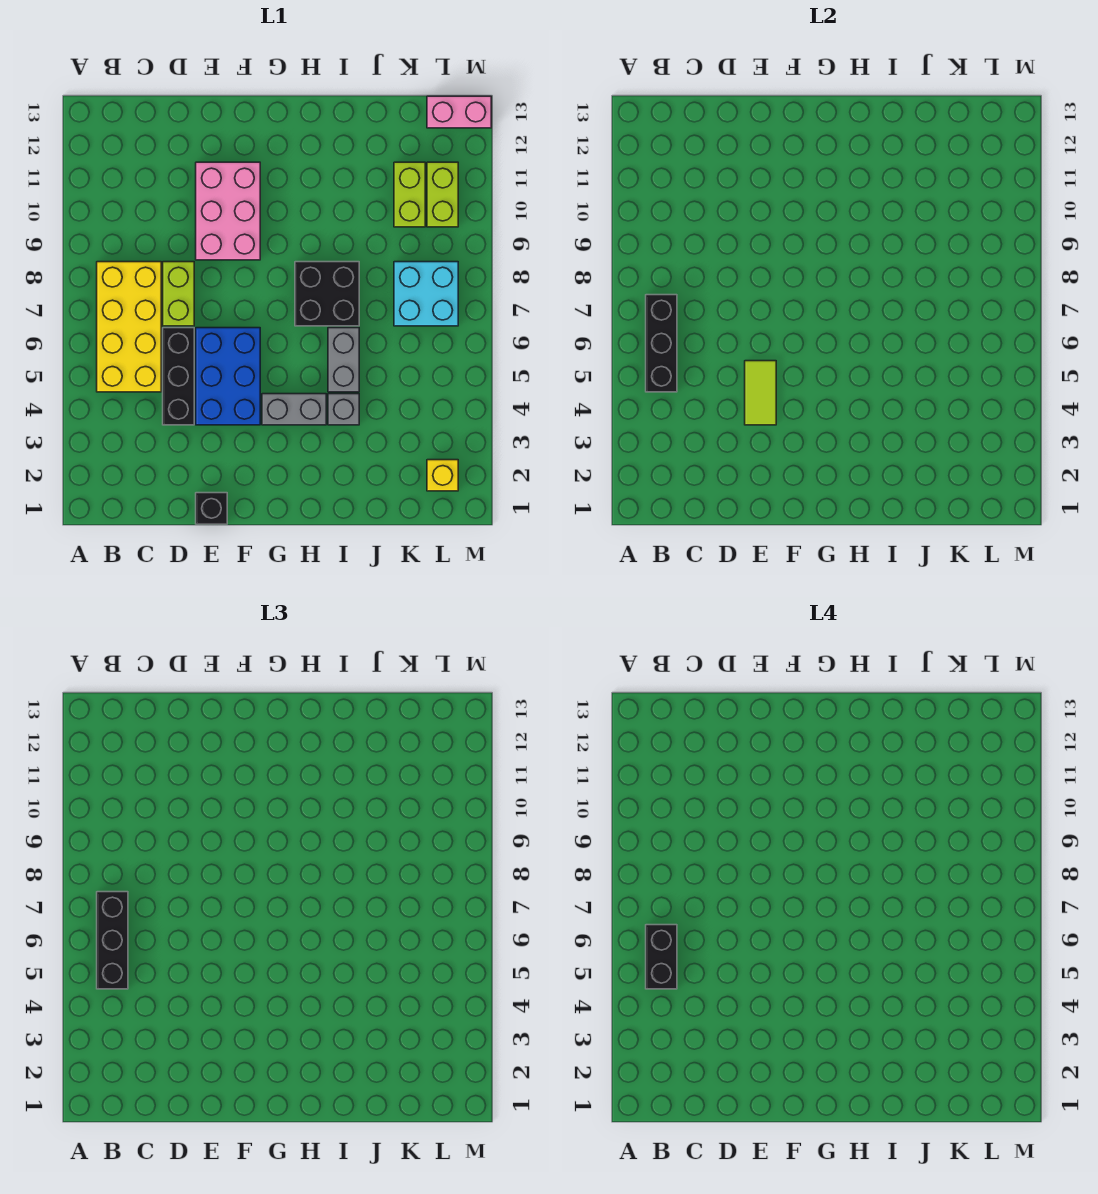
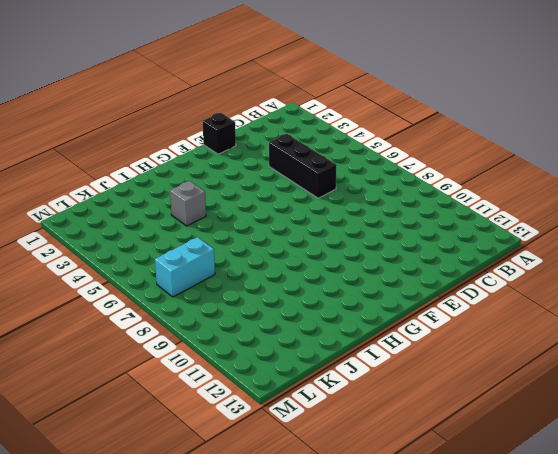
cyan 1x2 brick [155,237,215,297] -> cyan 2x2 brick [394,262,458,326]
none -> yellow 2x4 brick [97,262,161,392]
none -> lime 1x2 brick [163,262,194,326]
none -> blue 2x3 brick [196,328,260,425]

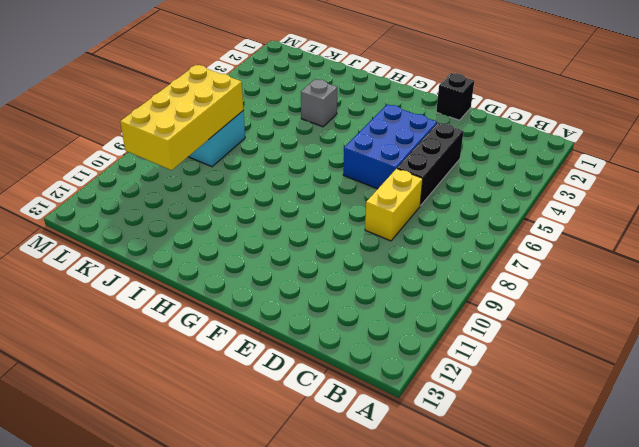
yellow 1x2 brick [365,169,423,241] -> lime 1x2 brick [163,262,194,326]
yellow 2x4 brick [120,65,243,170] -> yellow 2x4 brick moved to [97,262,161,392]
none -> pink 2x3 brick [196,162,260,260]
none -> grey 1x2 brick [262,394,326,425]
none -> black 2x2 brick [295,262,359,326]

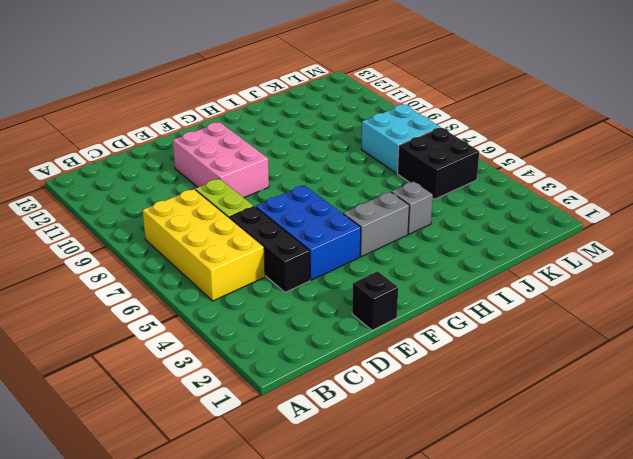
black 2x2 brick [397,128,479,199] -> black 2x2 brick moved to [295,262,359,326]
none -> grey 1x2 brick [328,328,359,392]
none -> lime 1x2 brick [394,162,425,227]
none -> yellow 1x1 brick [427,460,458,491]

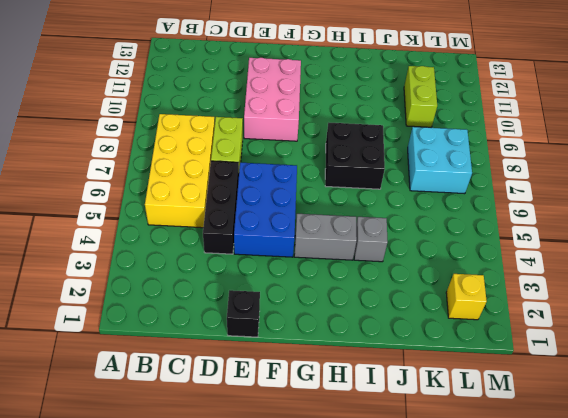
none -> grey 1x2 brick [328,328,359,392]
none -> lime 1x2 brick [427,162,458,227]
none -> pink 1x2 brick [427,96,491,128]

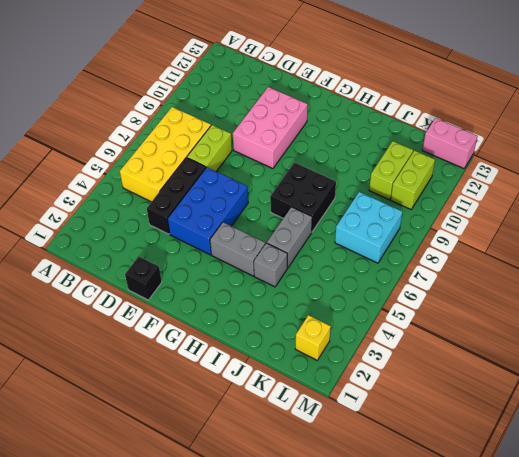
none -> black 1x3 brick [646,295,677,392]
none -> lime 1x2 tile [745,361,776,425]
none -> black 1x3 brick [97,892,128,989]

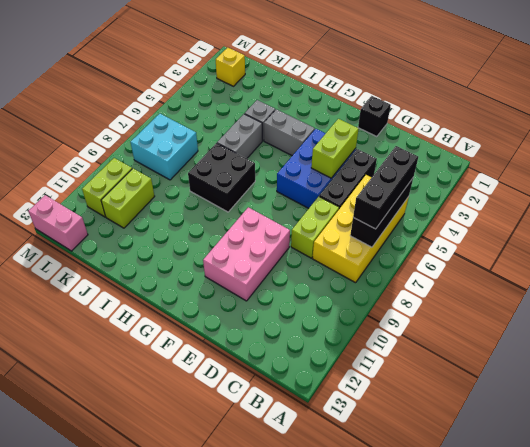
lime 1x2 brick [311,119,359,178] -> lime 1x2 tile [745,361,776,425]
none -> black 1x2 brick [646,925,677,989]

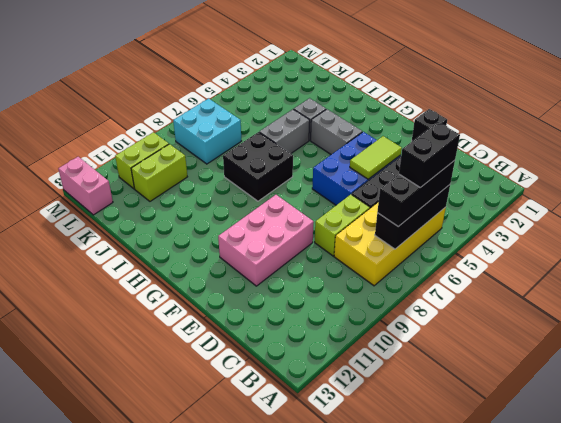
none -> yellow 1x1 brick [427,460,458,491]

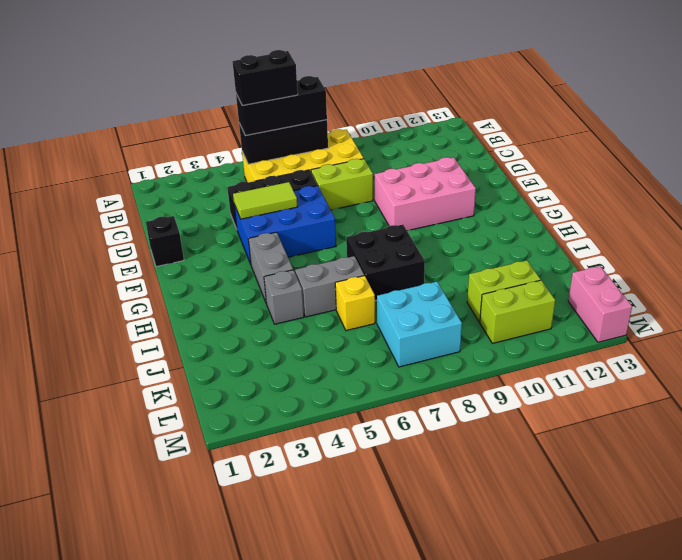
yellow 1x1 brick [335,276,375,331] -> yellow 1x1 brick moved to [427,460,458,491]

